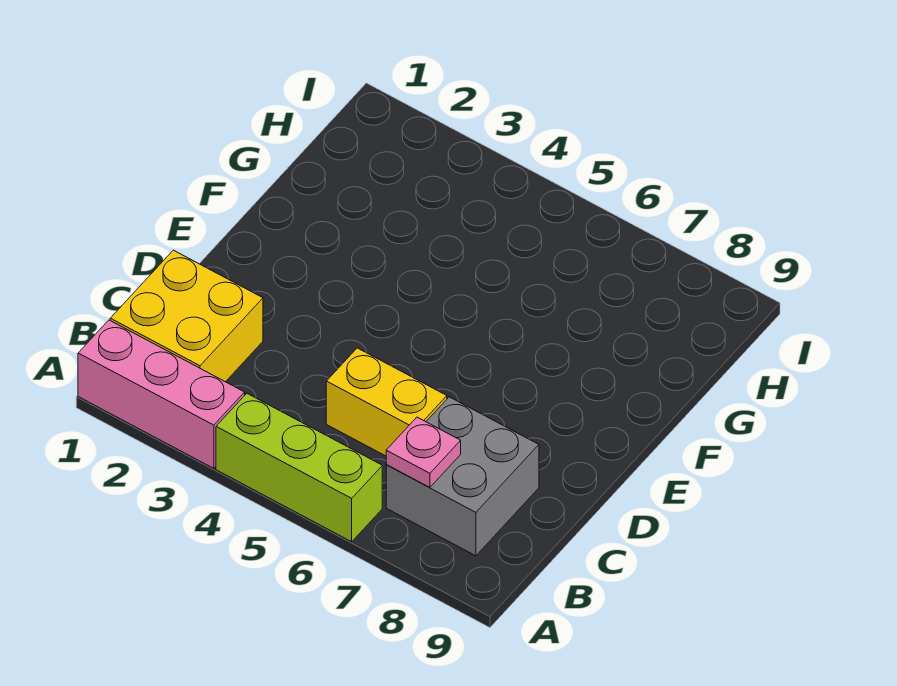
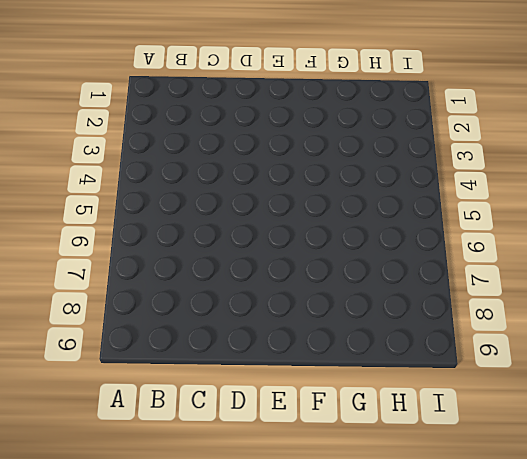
none -> pink 1x3 brick [78,320,245,468]
none -> lime 1x3 brick [216,393,382,542]

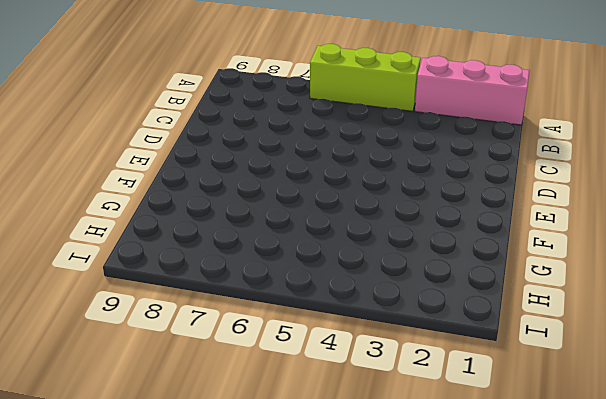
none -> yellow 2x2 brick [110,250,263,382]
none -> grey 2x2 brick [386,397,539,556]

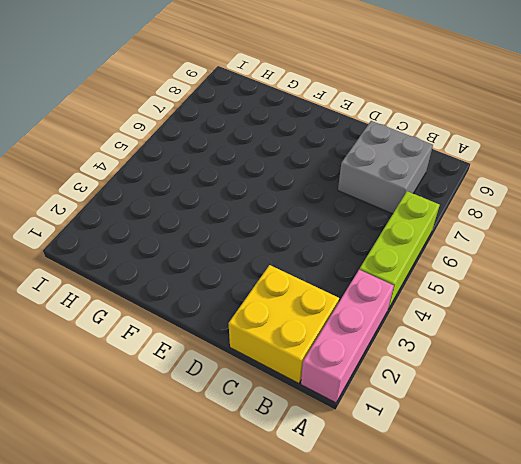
none -> yellow 1x2 brick [326,348,447,456]
none -> pink 1x1 plate [386,417,461,487]

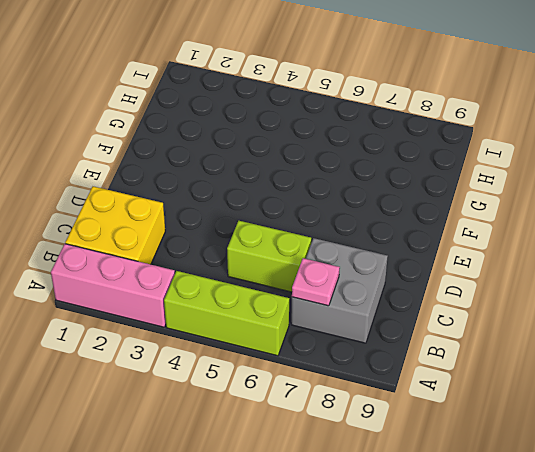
lime 1x2 brick [227,221,311,292] -> yellow 1x2 brick [326,348,447,456]

